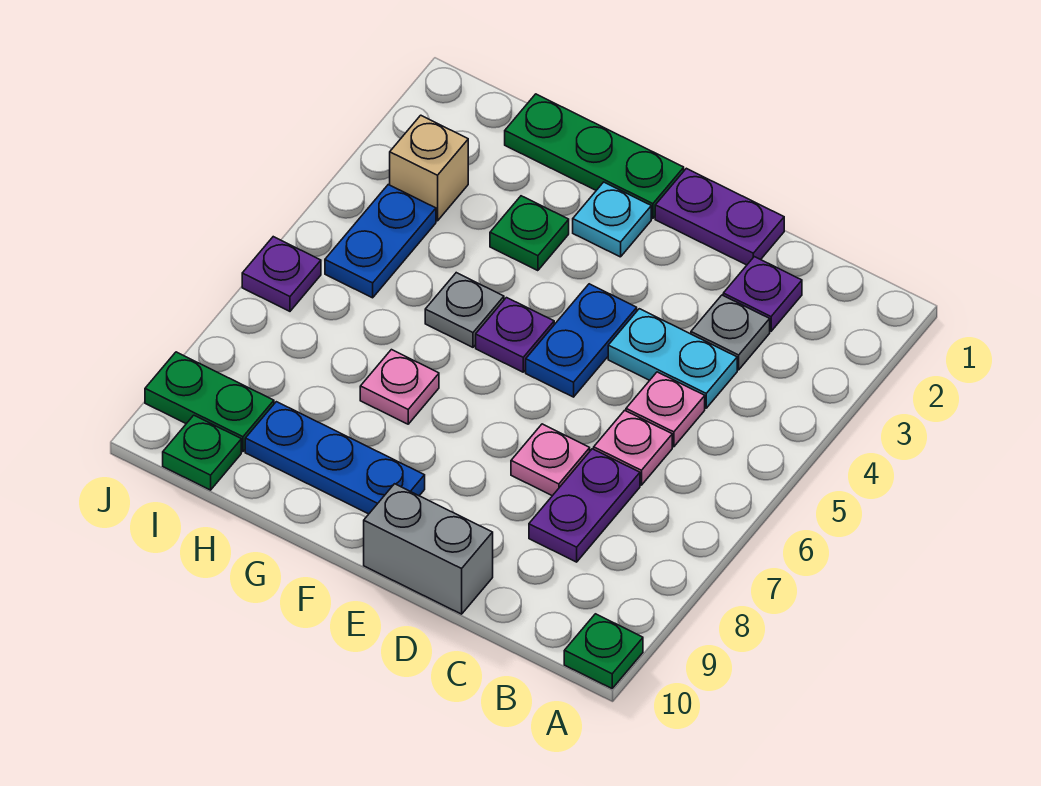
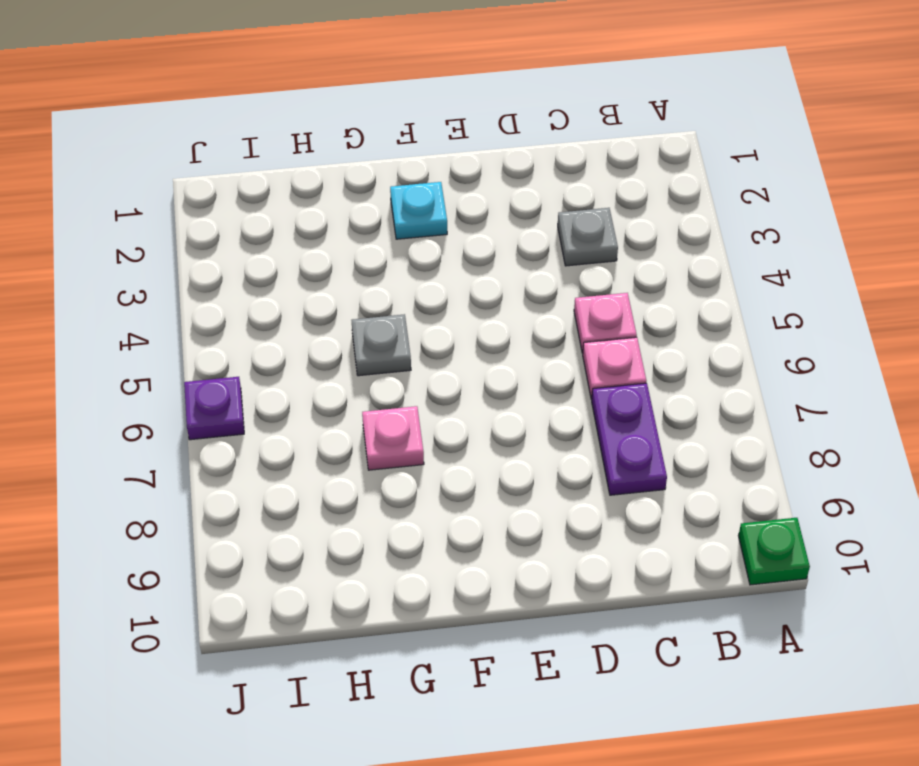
none -> purple 1x1 plate [723,257,802,331]
none -> cyan 1x2 plate [608,309,737,408]
none -> purple 1x2 plate [655,168,784,265]

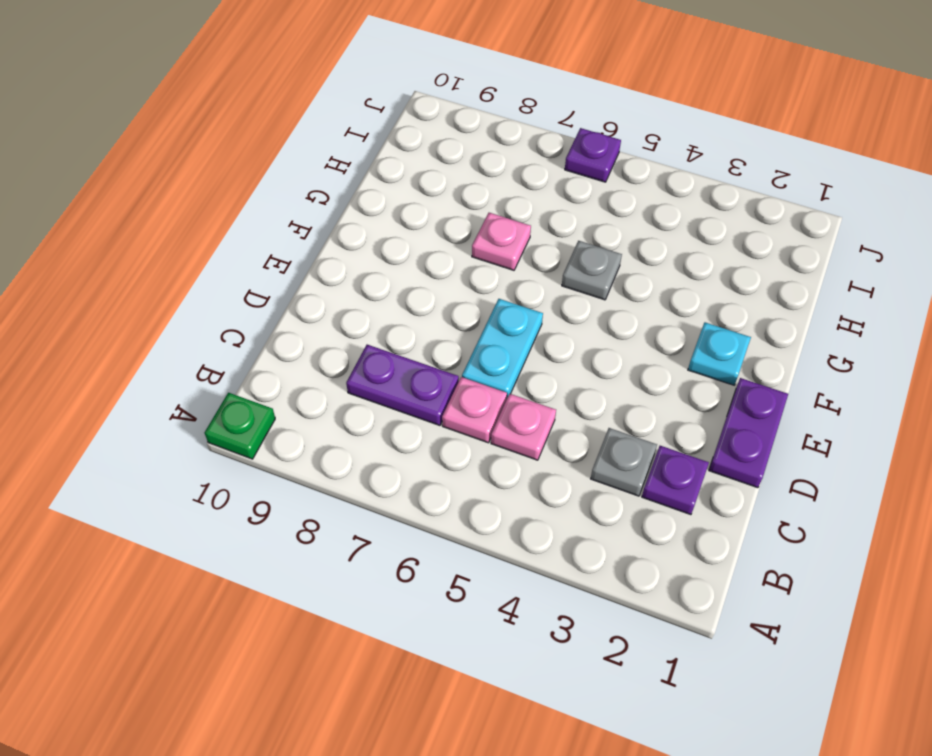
cyan 1x2 plate [462,299,543,398] -> cyan 1x2 plate moved to [608,309,737,408]
none -> pink 1x1 plate [511,424,590,496]
none -> grey 1x2 brick [364,484,493,614]
none -> blue 1x2 plate [526,284,637,397]

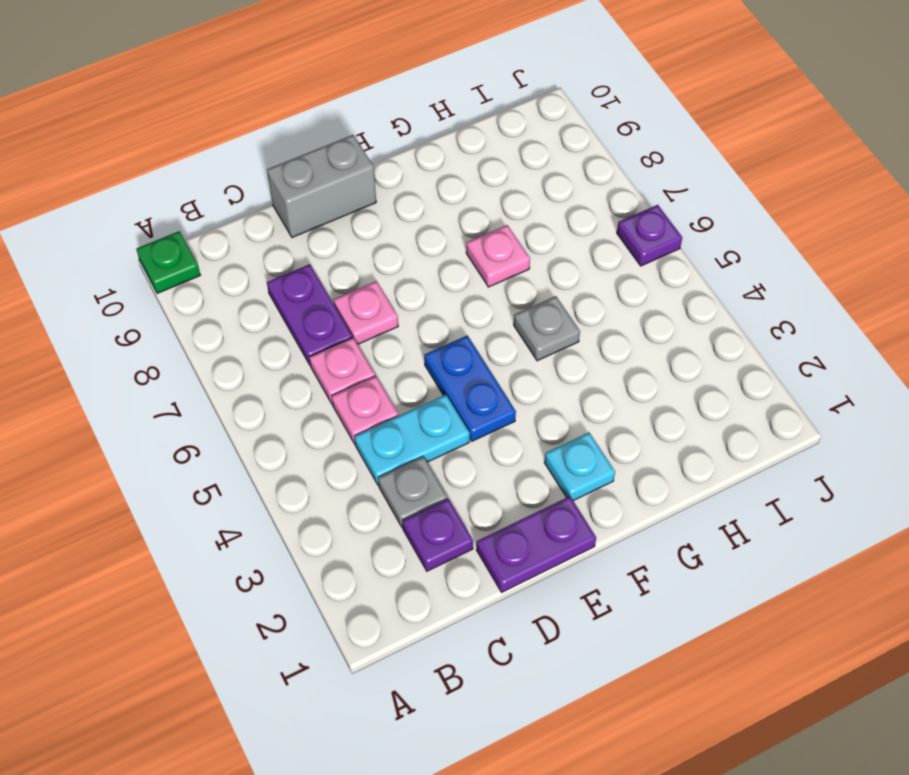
none -> green 1x3 plate [505,94,684,218]
none -> purple 1x1 plate [476,298,554,372]
none -> blue 1x3 plate [245,402,425,514]

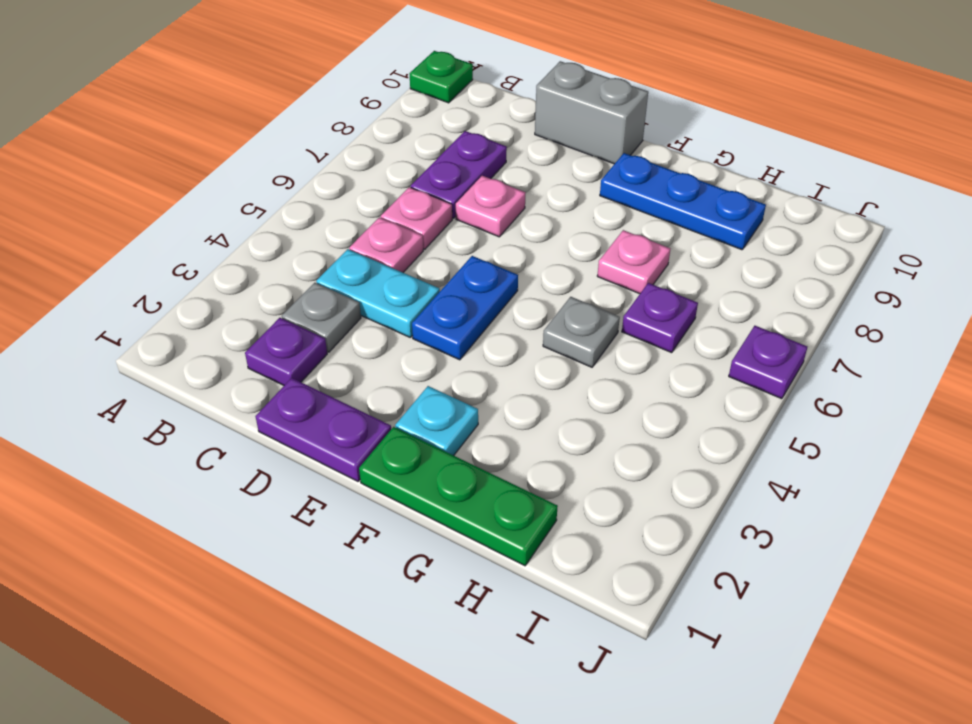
purple 1x1 plate [622,283,698,353] -> purple 1x1 plate moved to [476,298,554,372]
none -> green 1x1 plate [490,196,569,271]
none -> tan 1x1 brick [390,115,468,221]
none -> blue 1x2 plate [325,185,436,298]

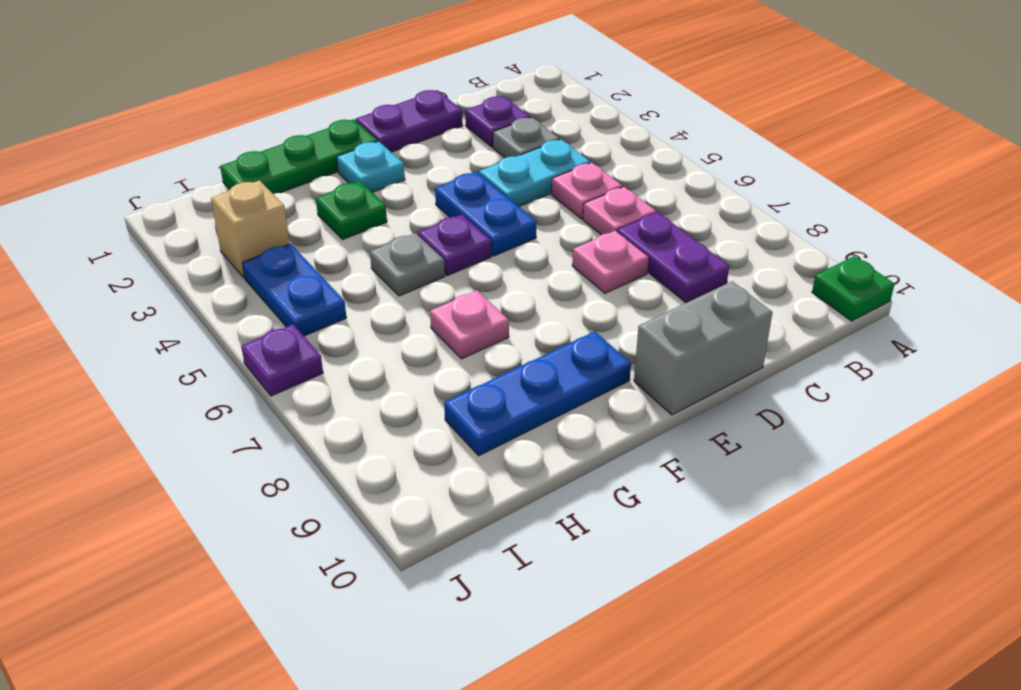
none -> green 1x2 plate [145,352,274,452]
none -> green 1x1 plate [163,415,241,490]

